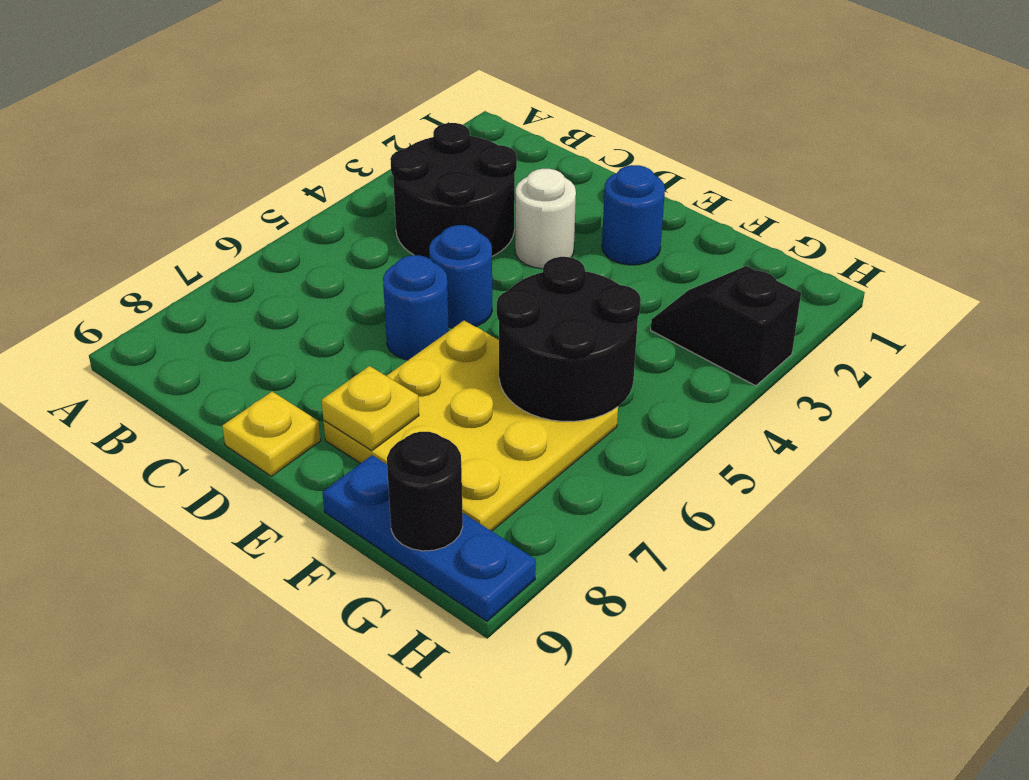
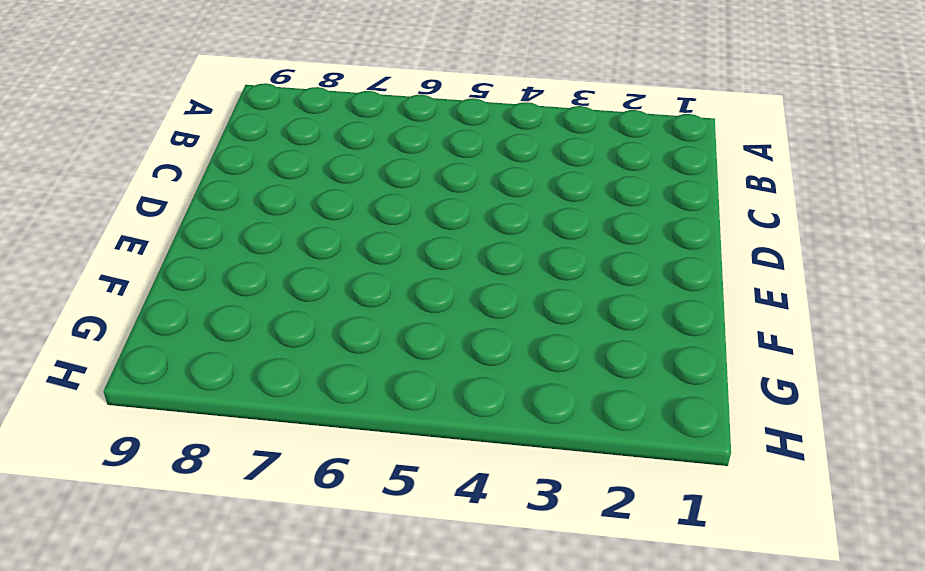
none -> black 2x2 round brick [390,123,517,259]
none -> white 1x1 round brick [515,169,576,269]
none -> blue 1x1 round brick [429,225,492,328]

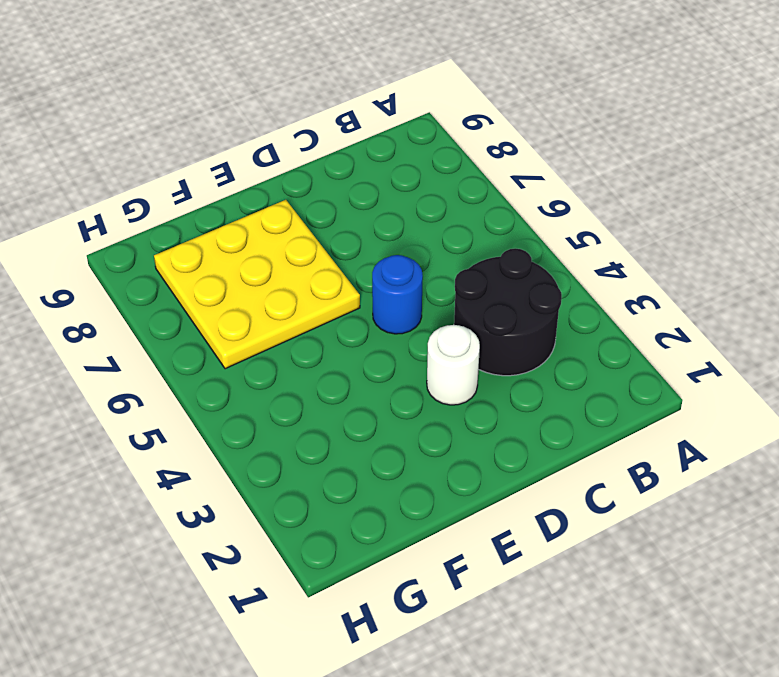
none -> blue 1x1 round brick [383,255,449,360]
none -> yellow 1x1 plate [222,392,321,476]
none -> blue 1x1 round brick [602,165,665,265]

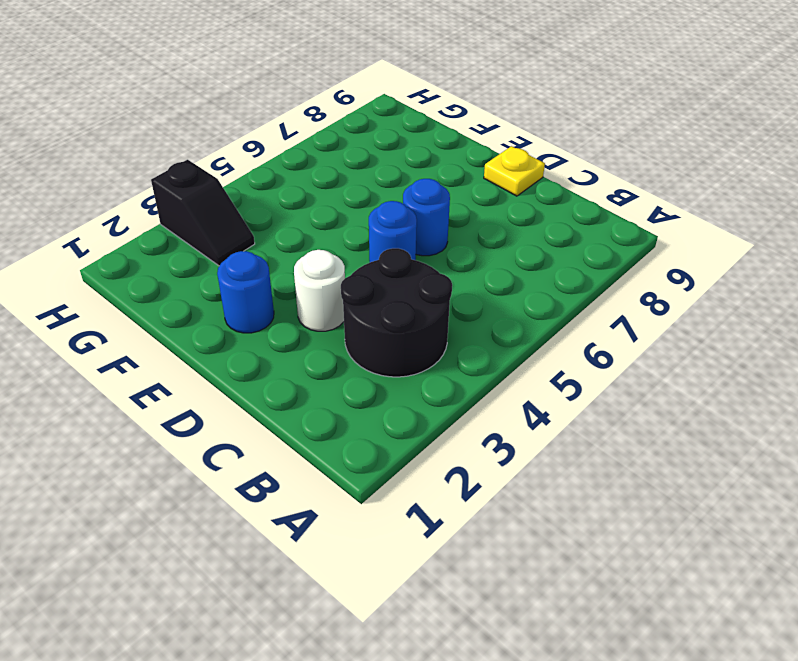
none -> yellow 3x3 plate [324,321,618,531]
none -> blue 1x3 plate [322,455,536,621]
none -> yellow 1x1 plate [322,366,419,451]

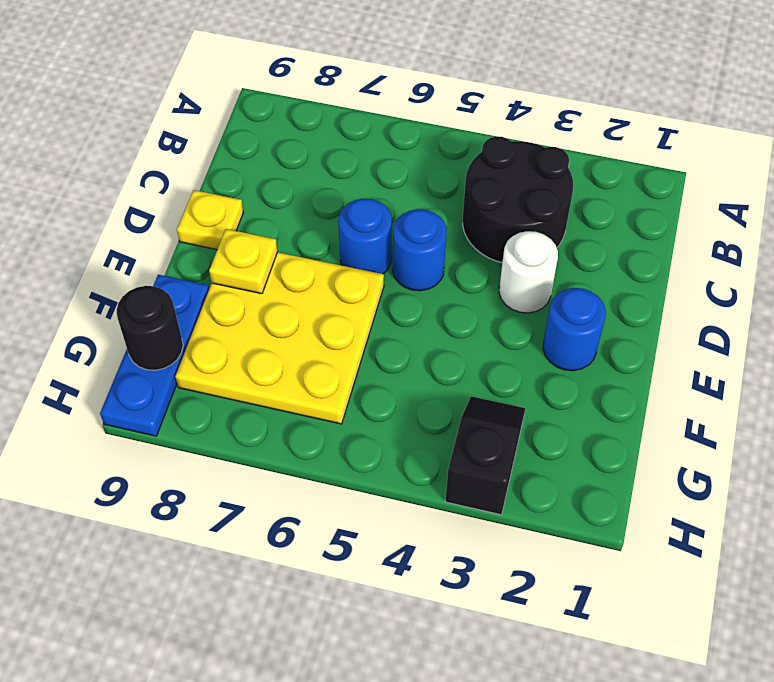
none -> black 2x2 round brick [497,257,641,421]

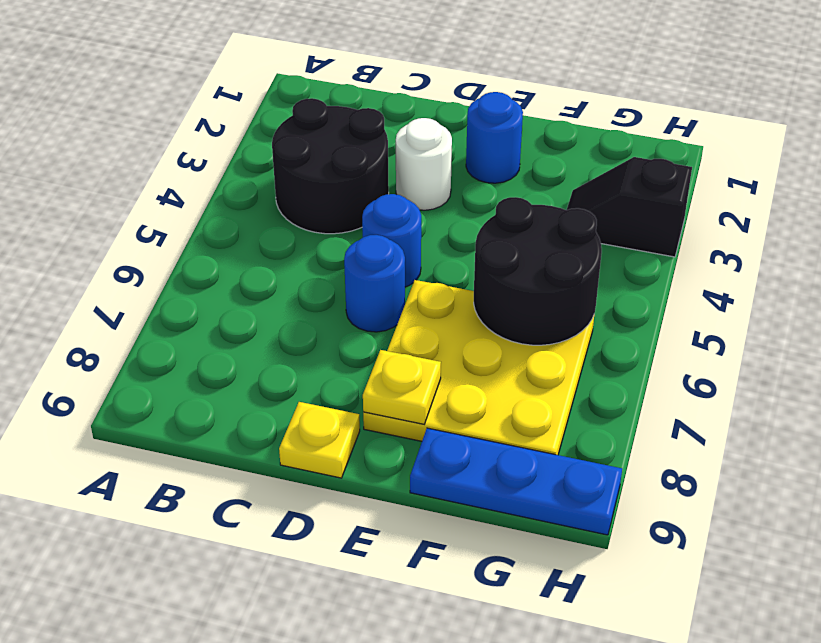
none -> black 1x1 round brick [387,432,463,551]

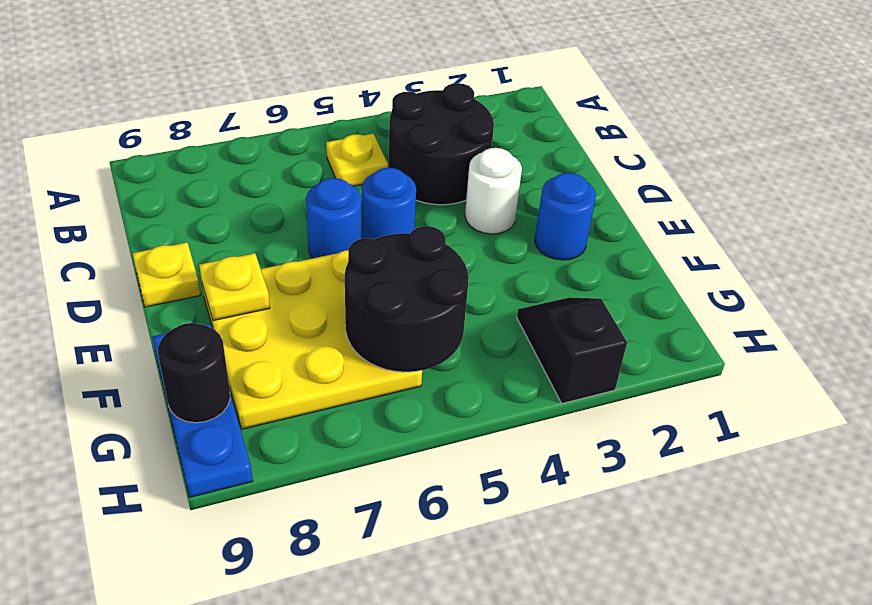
yellow 1x1 plate [326,134,388,186] -> none

